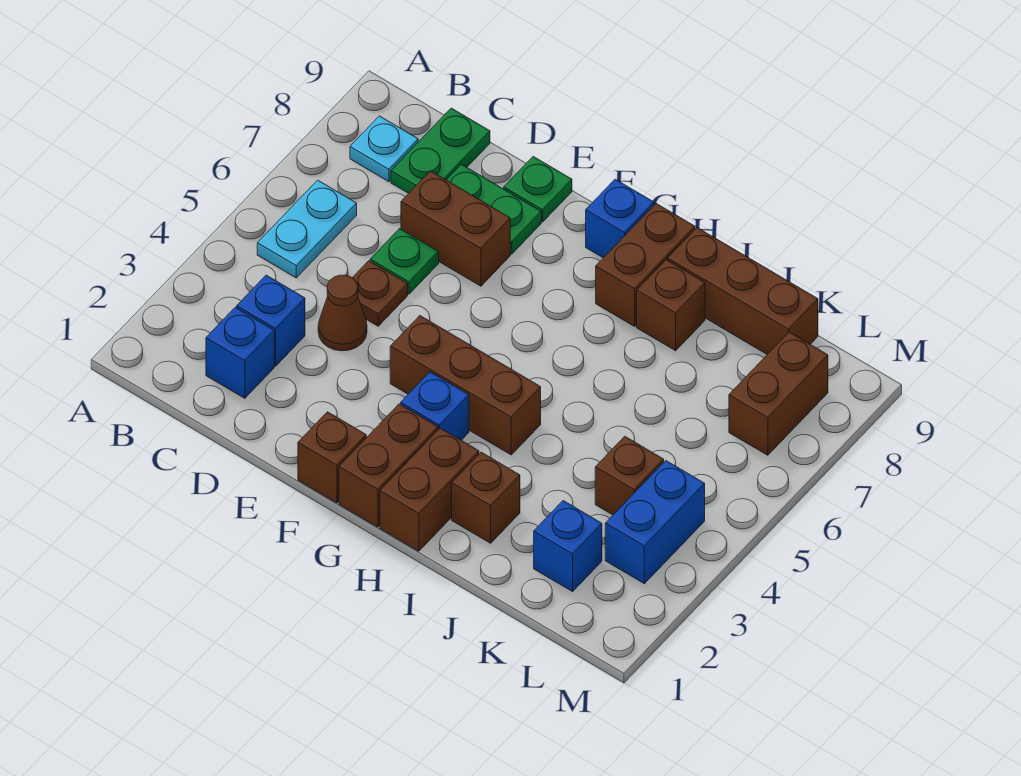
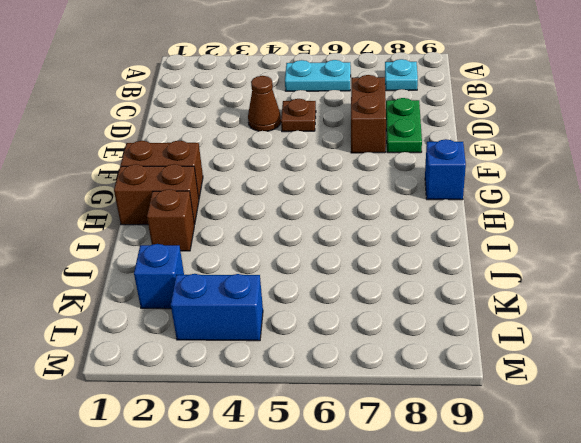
none -> blue 1x1 brick [206,307,274,398]
none -> blue 1x1 brick [237,275,305,366]
none -> green 1x2 plate [391,108,490,193]

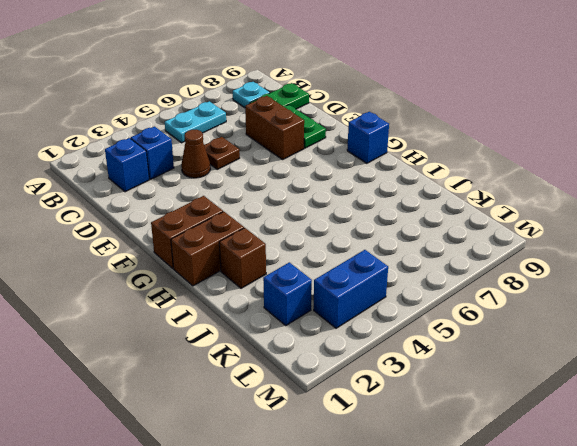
none -> green 1x1 plate [370,229,439,294]
none -> green 1x1 plate [504,157,572,222]
none -> brown 1x1 brick [298,412,366,503]

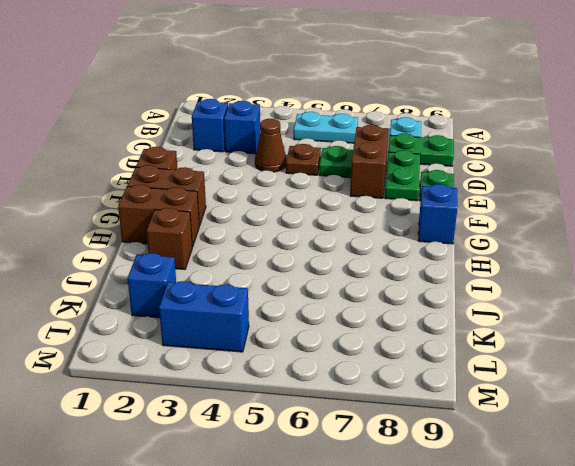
none -> brown 1x3 brick [390,316,541,455]
none -> blue 1x1 brick [401,372,469,440]
none -> brown 1x2 brick [596,204,695,326]

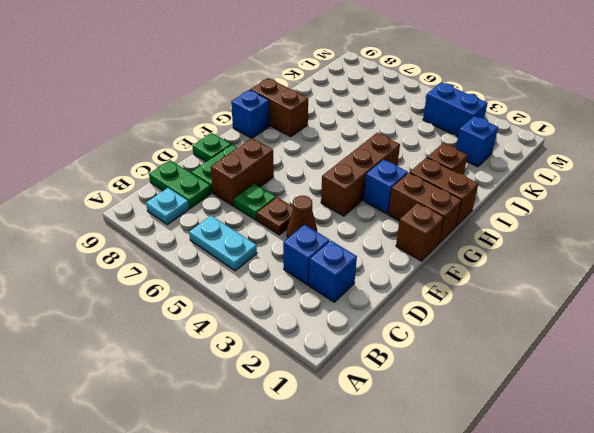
none -> brown 1x1 brick [637,260,705,351]
none -> brown 1x3 brick [668,228,818,354]
none -> brown 1x1 brick [595,436,664,515]

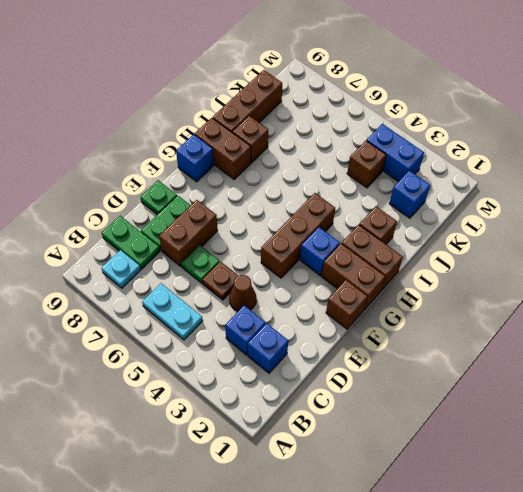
none -> brown 1x2 brick [729,332,828,455]

